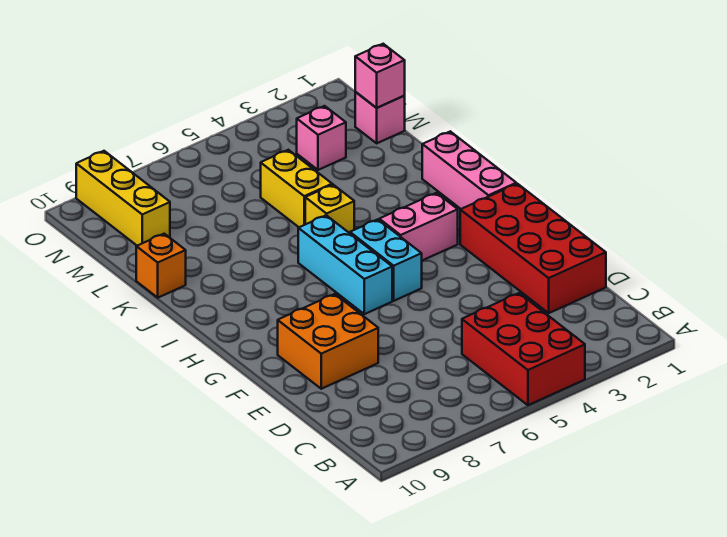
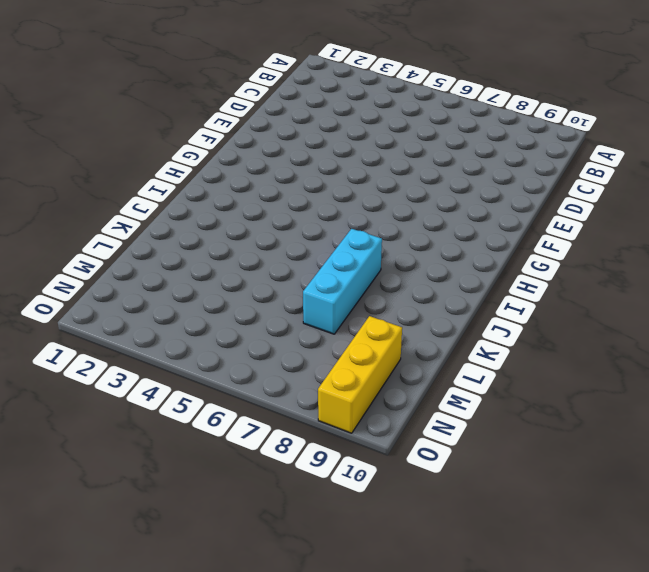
cyan 1x3 brick [303,229,382,334] -> cyan 1x3 brick moved to [298,215,392,314]
none -> red 2x3 brick [462,293,585,405]
none -> red 2x4 brick [460,184,606,313]
none -> orange 2x2 brick [278,294,378,389]

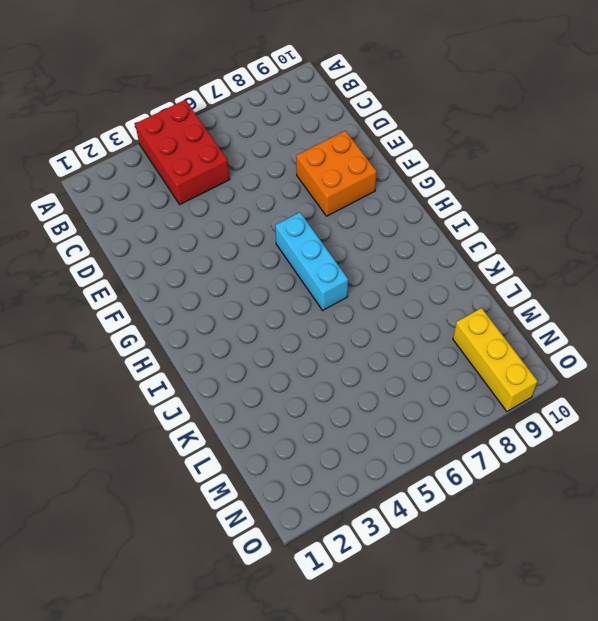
none -> red 2x4 brick [460,184,606,313]
none -> cyan 1x2 brick [350,219,422,301]
none -> pink 1x3 brick [422,131,516,209]

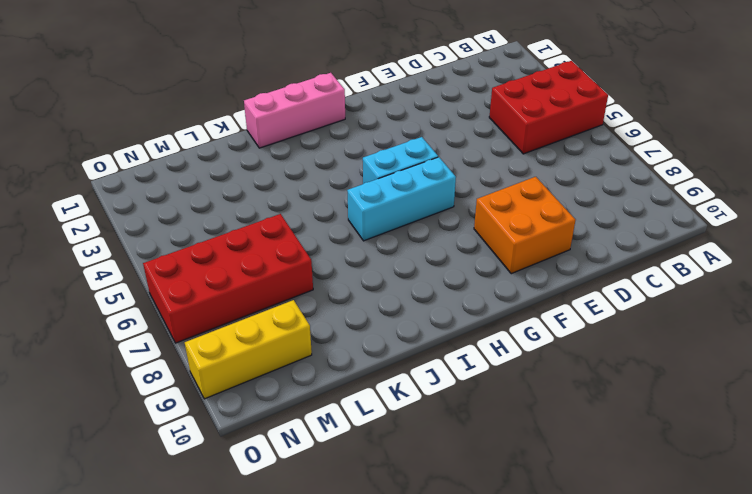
red 2x4 brick [143,214,313,343] -> red 2x4 brick moved to [460,184,606,313]
none -> pink 1x2 brick [379,193,458,260]
none -> yellow 1x1 brick [305,185,354,233]
none -> yellow 1x2 brick [261,150,332,227]

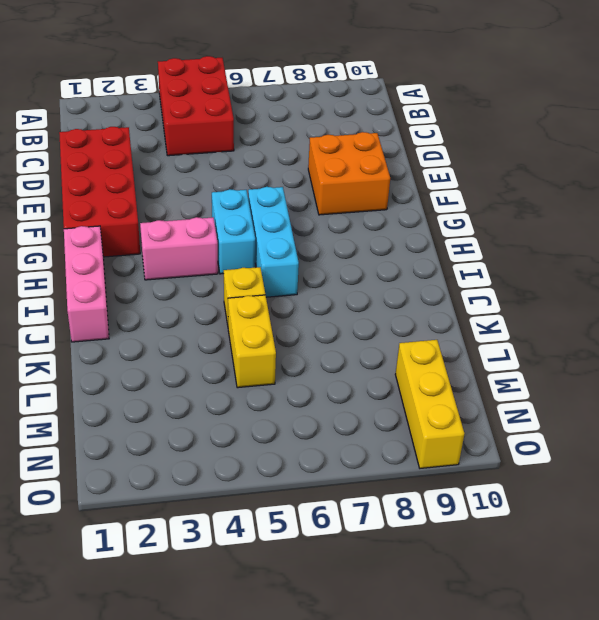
none -> orange 1x1 brick [136,234,186,298]
none -> pink 1x1 brick [355,92,405,143]
none -> pink 1x1 brick [297,106,346,170]

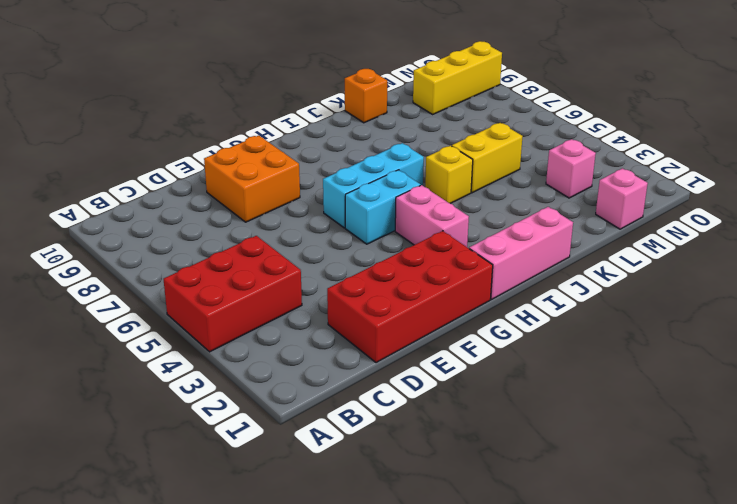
none -> pink 1x1 brick [355,44,405,108]

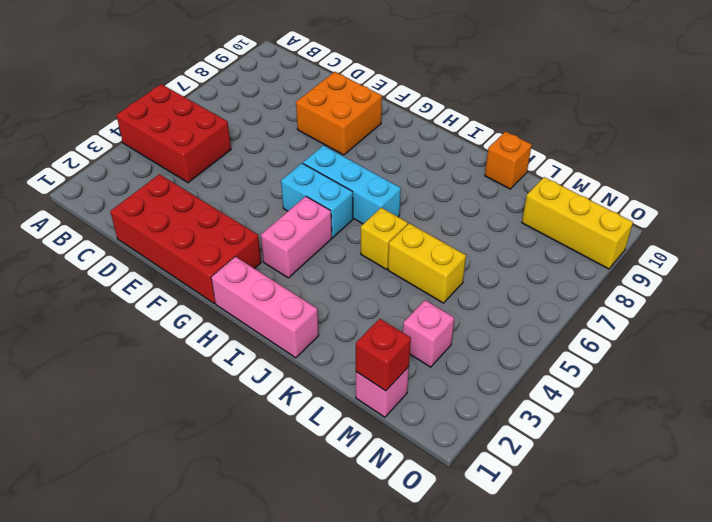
red 1x1 brick [356,319,411,391] -> pink 1x1 brick [355,44,405,108]

